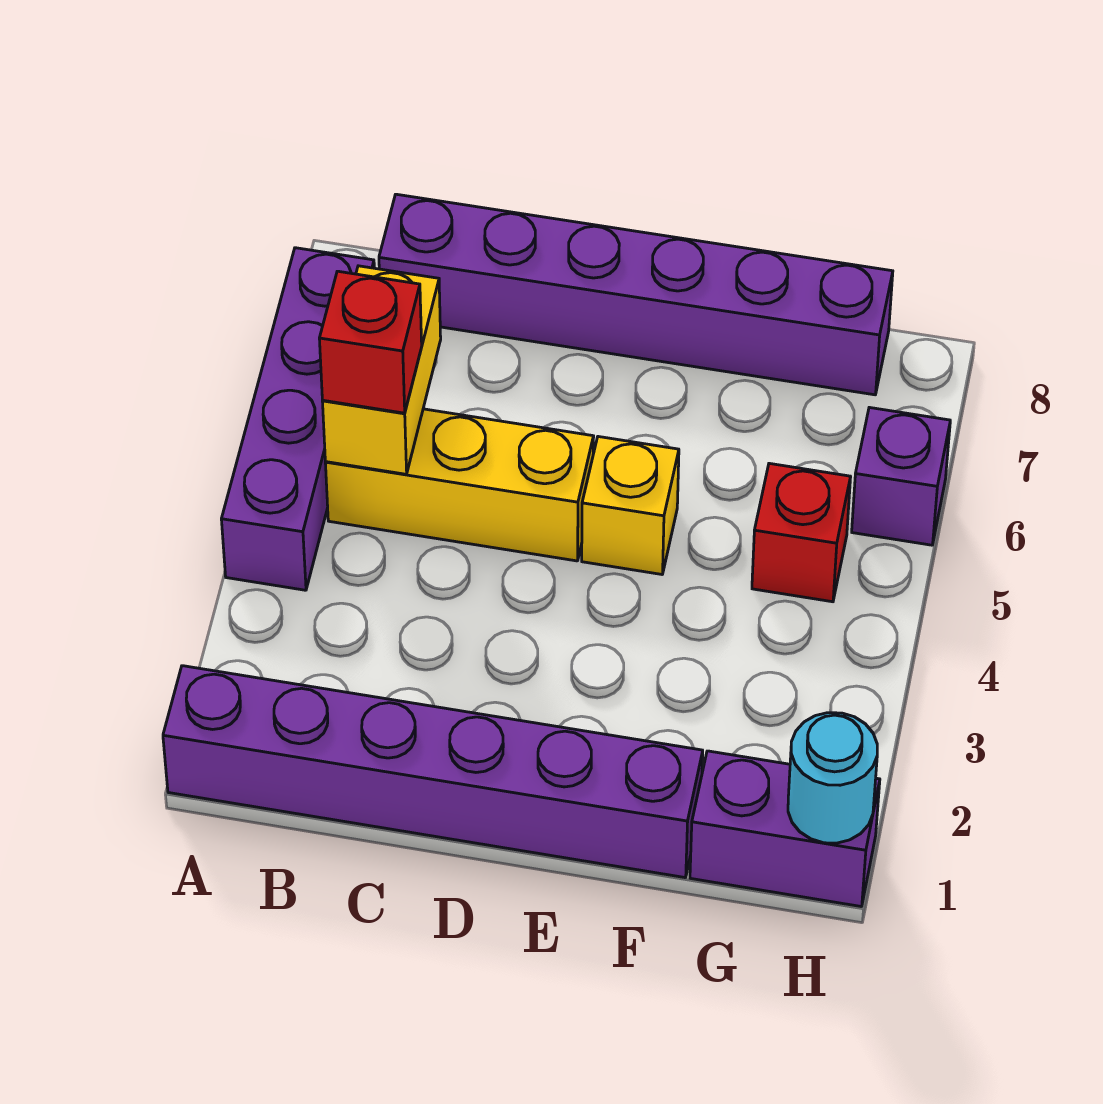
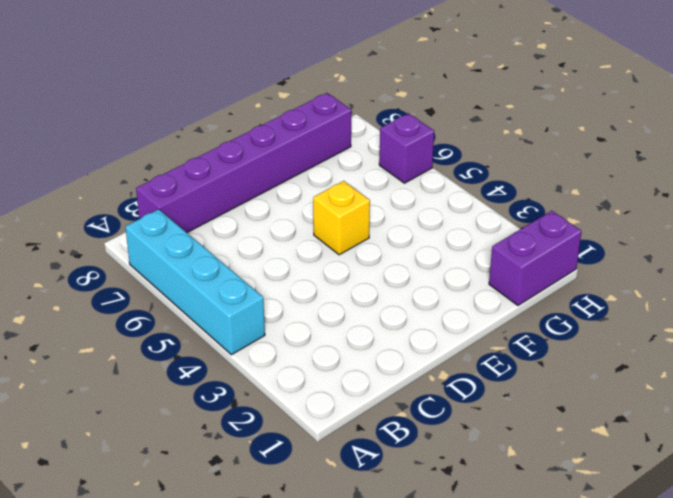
cyan 1x4 brick [125,209,265,355] -> purple 1x4 brick [221,248,374,590]
none -> purple 1x6 brick [163,666,703,878]
none -> yellow 1x3 brick [325,409,594,561]

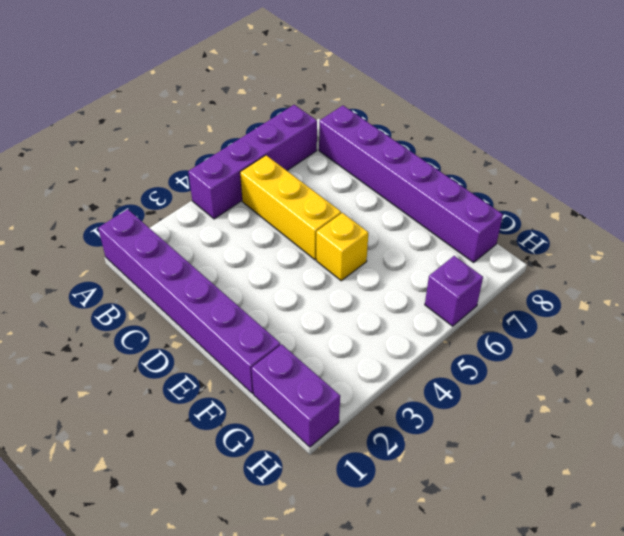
none -> red 1x1 brick [752,463,851,602]
none -> yellow 1x2 brick [322,266,441,474]

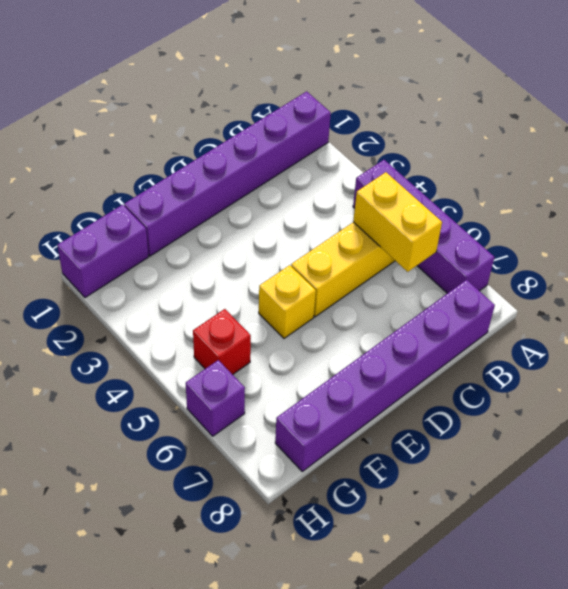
none -> cyan 1x1 round brick [788,713,877,843]
none -> red 1x1 brick [319,271,422,413]

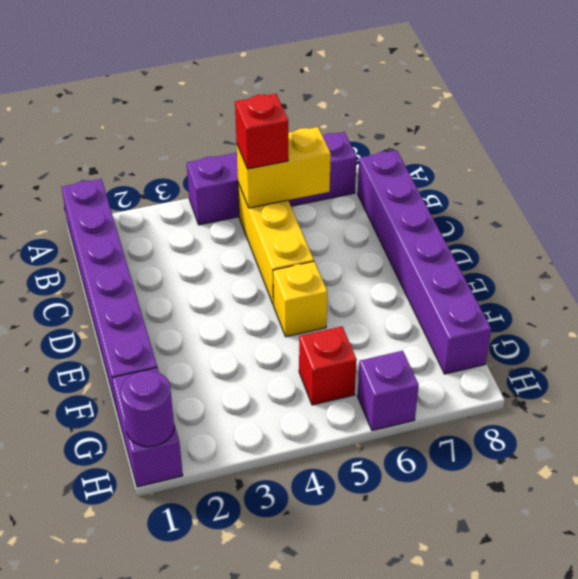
purple 1x1 round brick [121,371,174,447] -> cyan 1x1 round brick [788,713,877,843]

